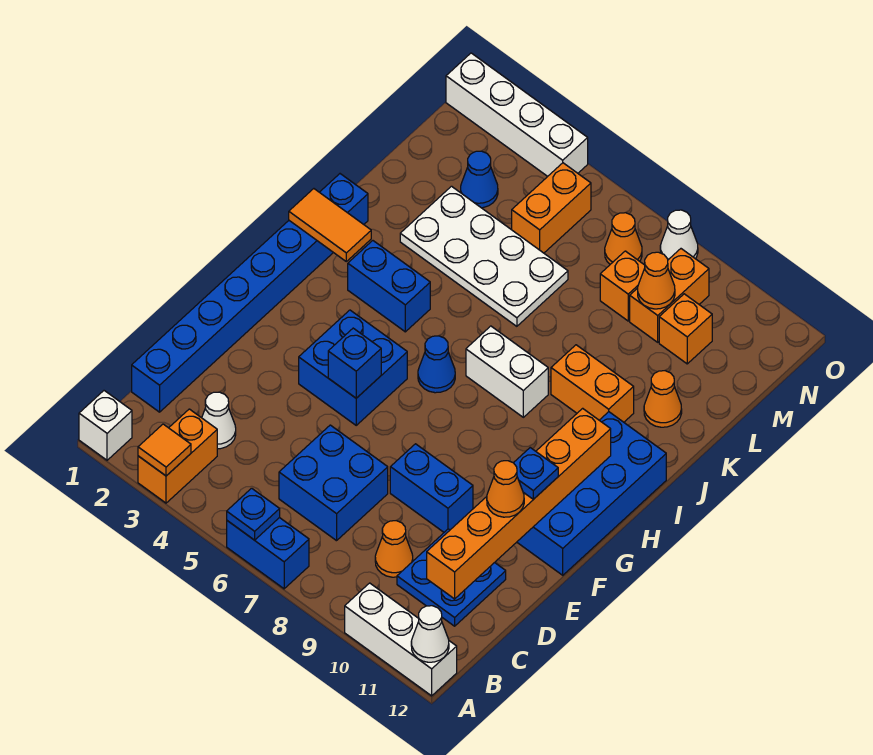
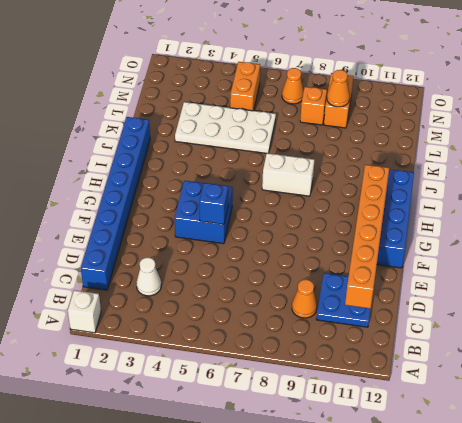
none -> orange 1x2 brick [138,409,217,503]
none -> blue 1x2 brick [227,518,309,589]
none -> white 1x3 brick [345,583,457,696]
none -> blue 2x2 brick [279,425,388,541]

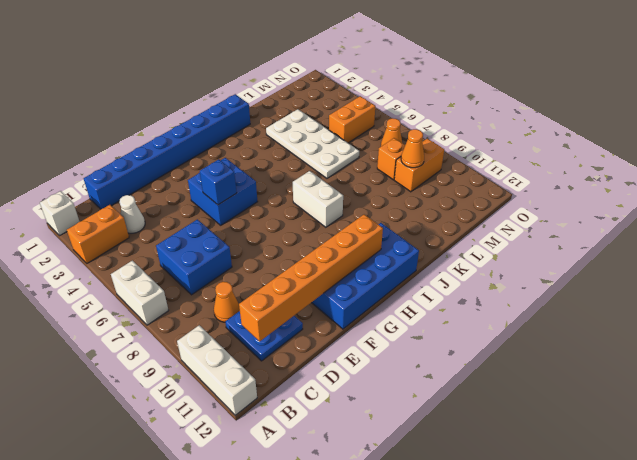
white 1x2 brick [111,261,169,325] -> blue 1x2 brick [227,518,309,589]
none -> blue 1x2 brick [390,444,473,532]
none -> blue 1x1 cone [418,336,455,393]
none -> blue 1x2 brick [348,241,430,332]
none -> orange 1x2 brick [551,345,634,422]

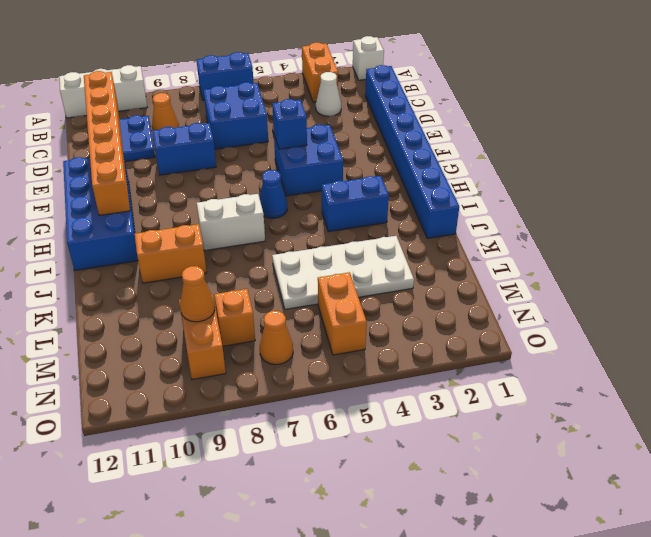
none -> orange 1x1 cone [644,371,682,427]
none -> blue 1x1 cone [461,151,498,208]
none -> orange 1x1 brick [659,294,712,364]
none -> white 1x4 brick [446,53,588,176]

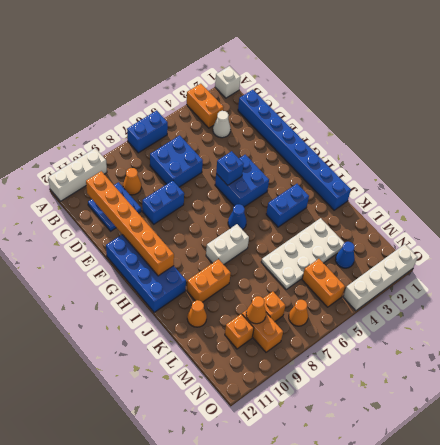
none -> white 1x1 cone [660,210,698,260]
none -> orange 1x1 tile [138,424,191,476]
none -> blue 1x1 plate [227,488,280,540]
none -> white 1x1 cone [411,606,449,662]

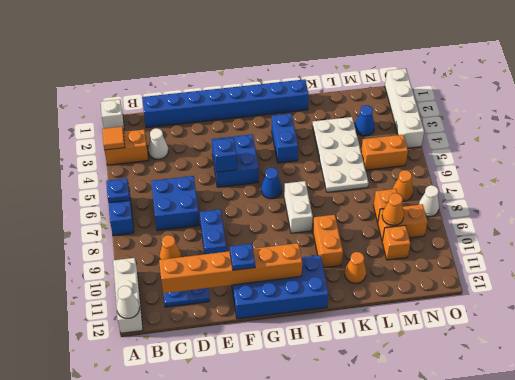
none -> orange 1x2 tile [289,189,371,261]
none -> orange 1x1 cone [487,461,524,517]

